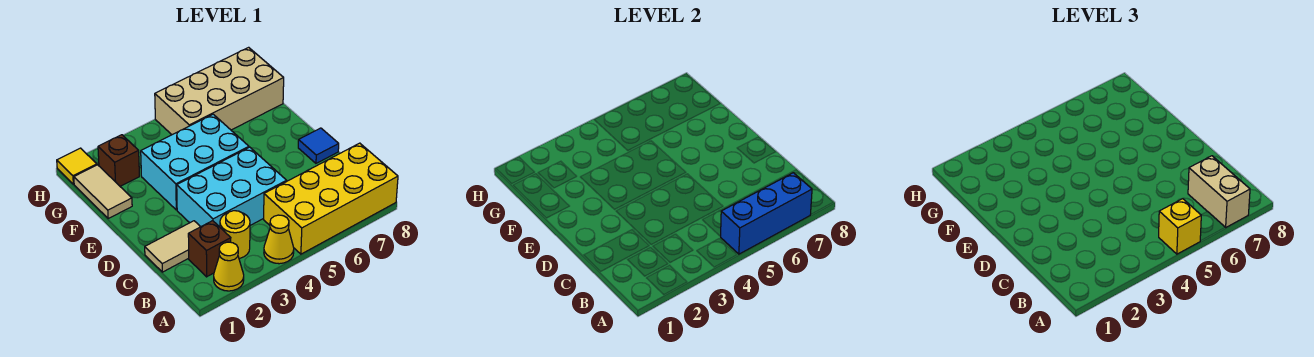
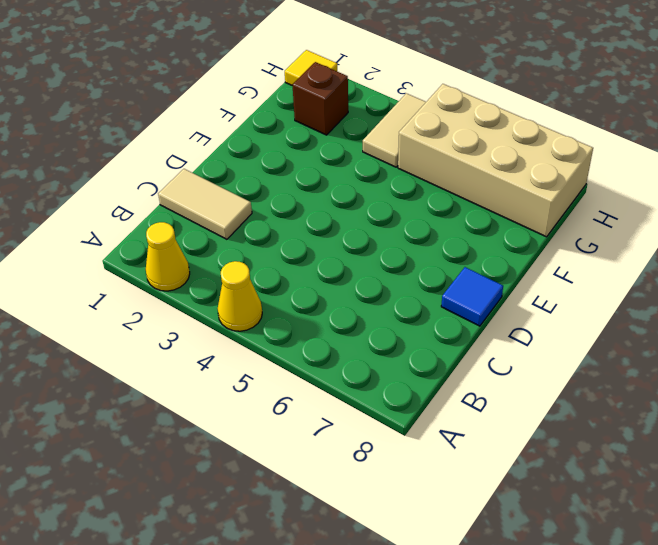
tan 1x2 tile [363,93,426,167] -> tan 1x2 tile moved to [74,165,132,218]
none -> yellow 2x4 brick [264,143,398,254]
none -> brown 1x1 brick [188,221,231,277]
none -> yellow 1x1 round brick [220,211,250,258]

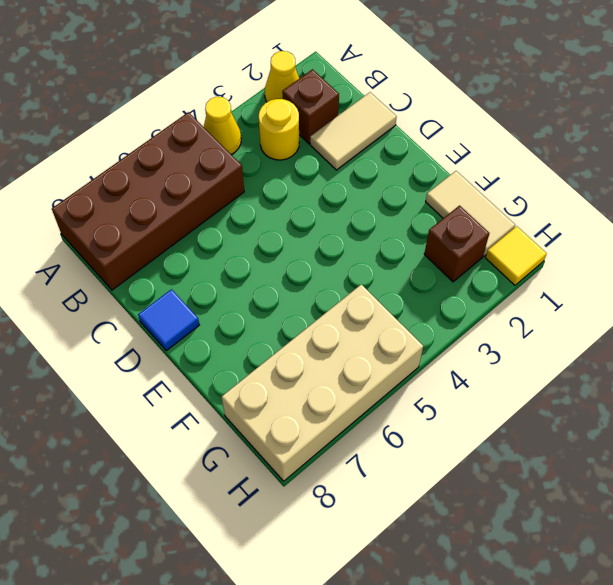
brown 2x4 brick [52,112,244,290] -> yellow 2x4 brick [264,143,398,254]
none -> cyan 2x3 brick [177,147,287,227]
none -> cyan 2x3 brick [141,114,249,210]
none -> blue 1x3 brick [721,173,812,254]

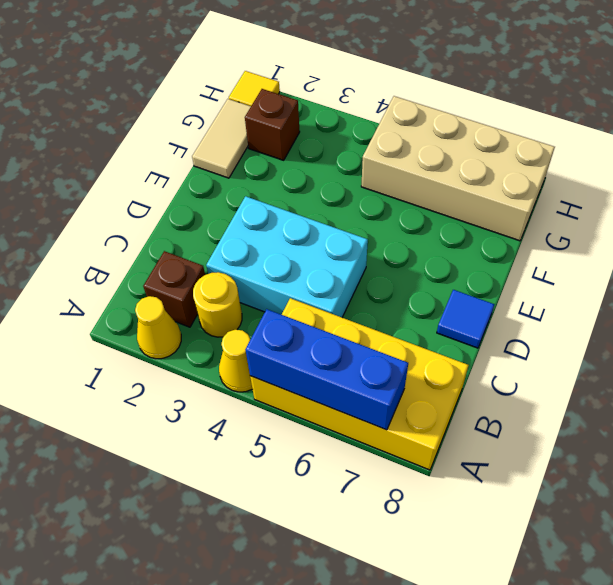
none -> tan 1x2 tile [145,221,200,272]
none -> cyan 2x3 brick [141,114,249,210]
none -> yellow 1x1 brick [1159,199,1201,254]

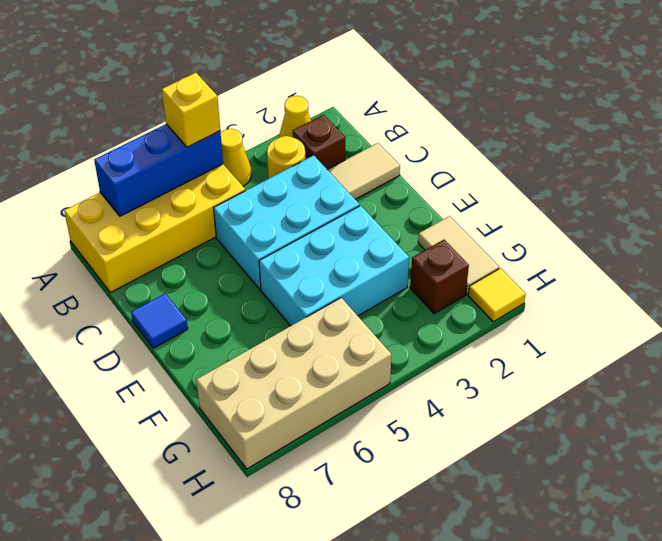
none -> tan 1x2 brick [1188,156,1250,227]

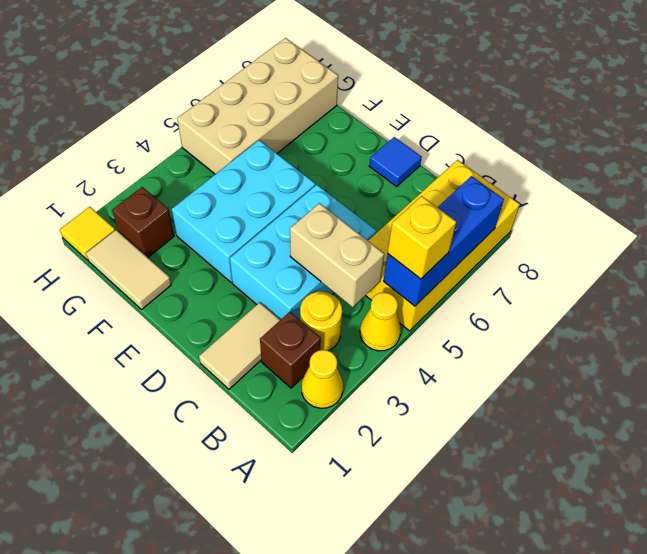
tan 1x2 brick [290,203,384,307] -> tan 1x2 brick moved to [1188,156,1250,227]

